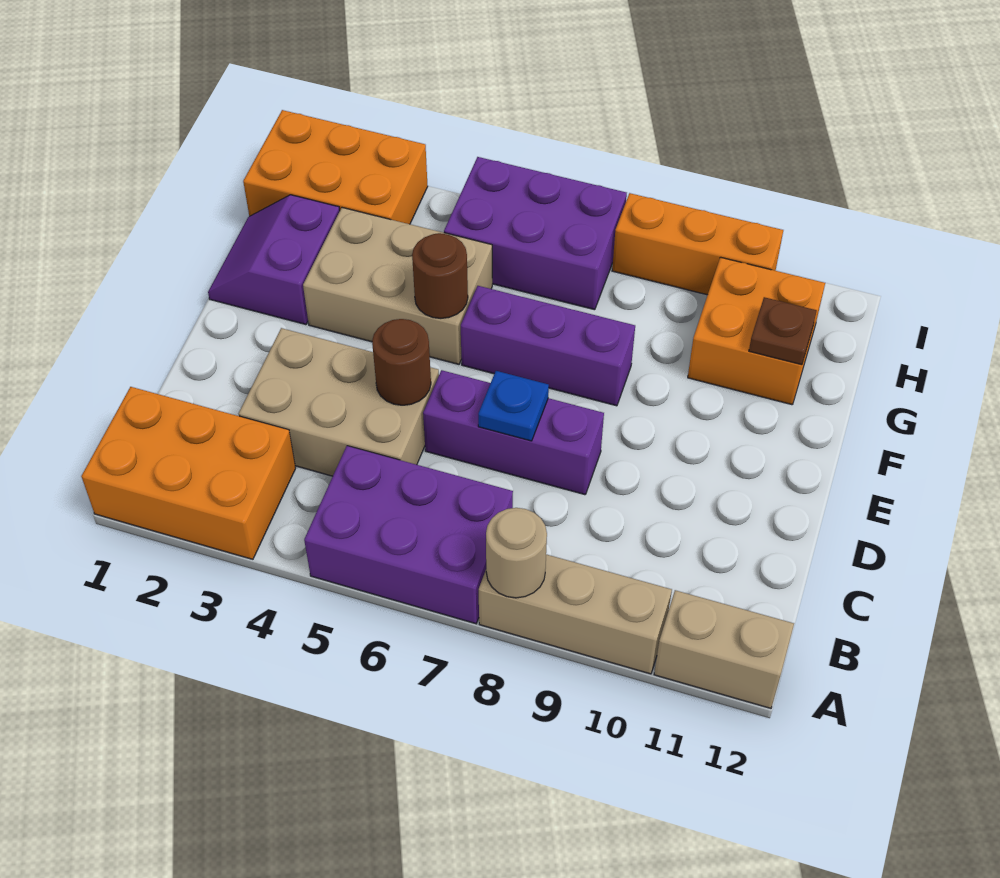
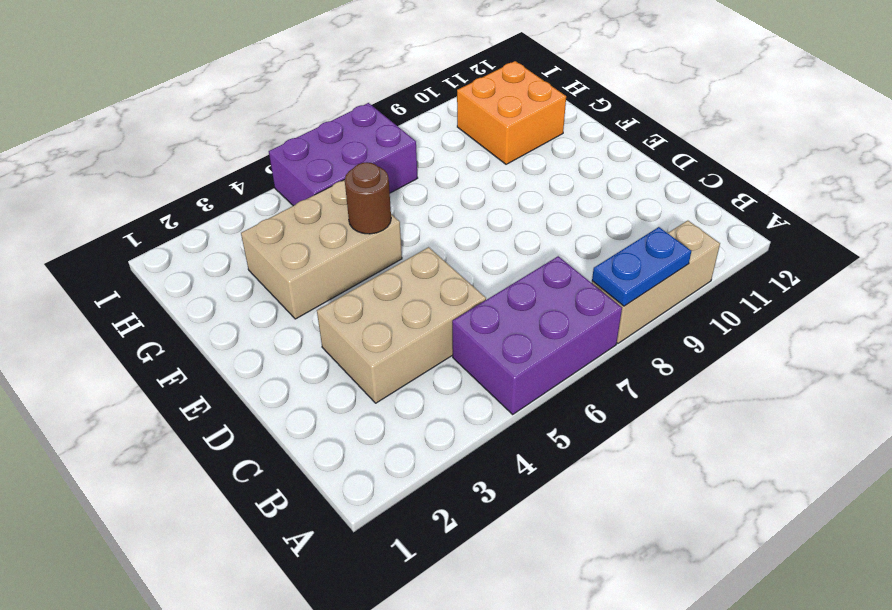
blue 1x2 plate [592,227,691,306] -> tan 1x1 round brick [486,508,547,598]
none -> orange 2x3 brick [81,387,296,559]
none -> tan 1x2 brick [654,590,794,708]
none -> purple 1x3 brick [423,370,604,495]

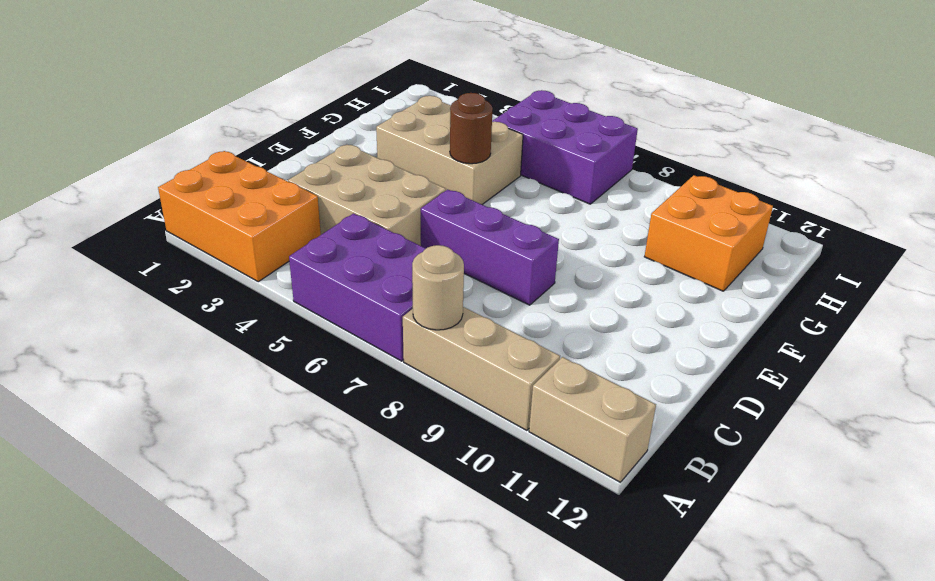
none -> purple 2x2 slope [208,195,340,325]
none -> purple 1x3 brick [461,286,635,406]
none -> orange 2x3 brick [243,110,428,224]

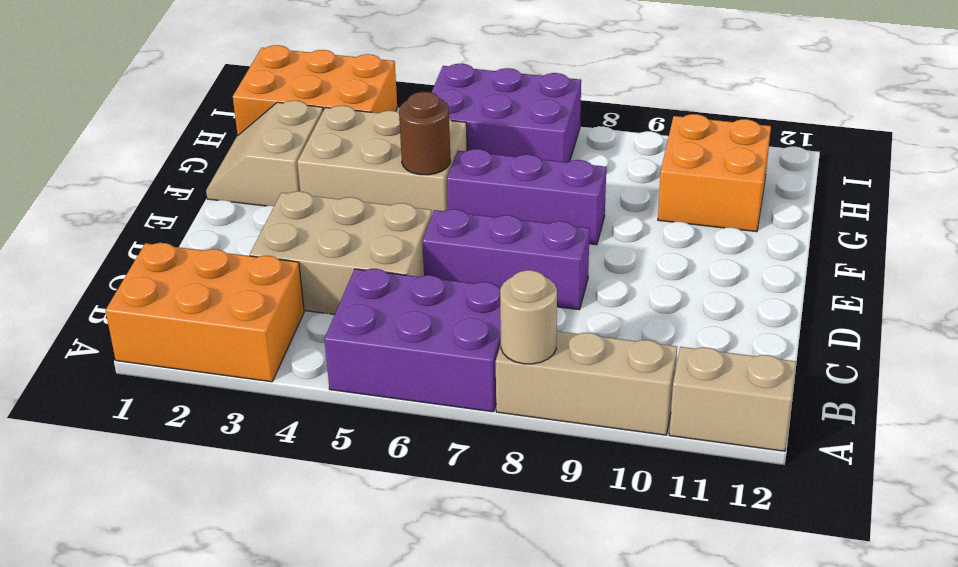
tan 2x2 slope [206,101,323,206] -> purple 2x2 slope [208,195,340,325]
none -> orange 1x3 brick [612,193,783,295]
none -> brown 1x1 round brick [372,319,431,405]
none -> blue 1x1 plate [478,371,549,441]

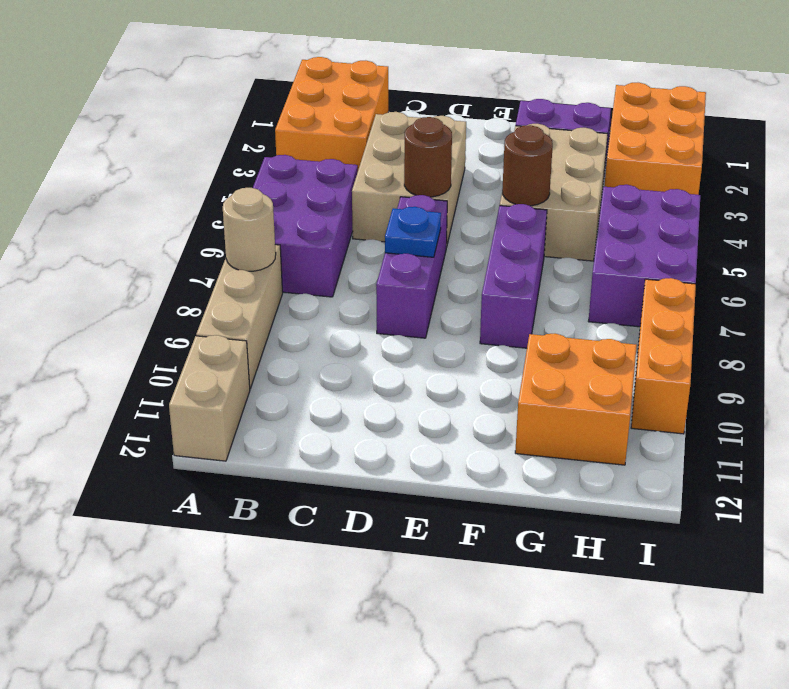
none -> brown 1x1 plate [749,297,817,365]

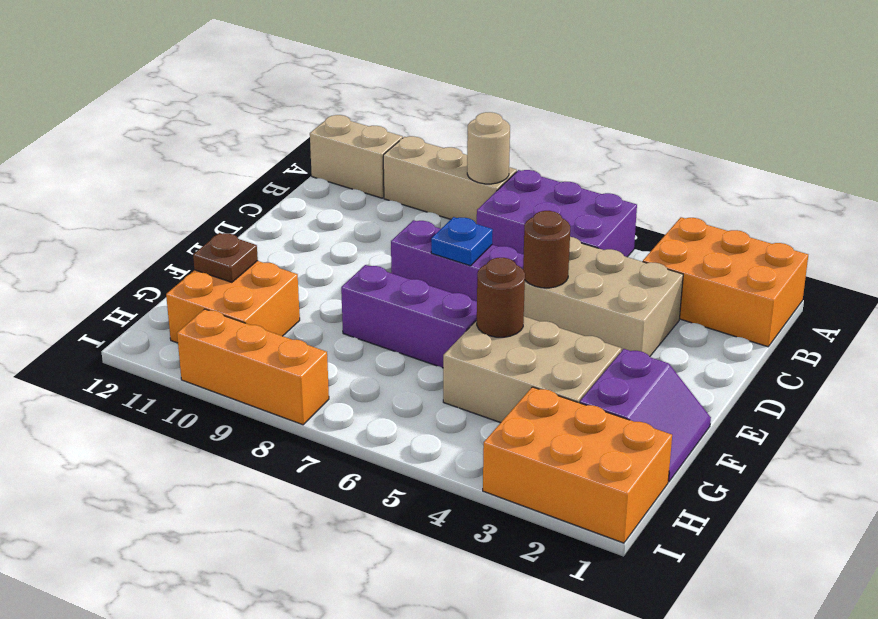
none -> purple 2x3 brick [444,157,627,310]

